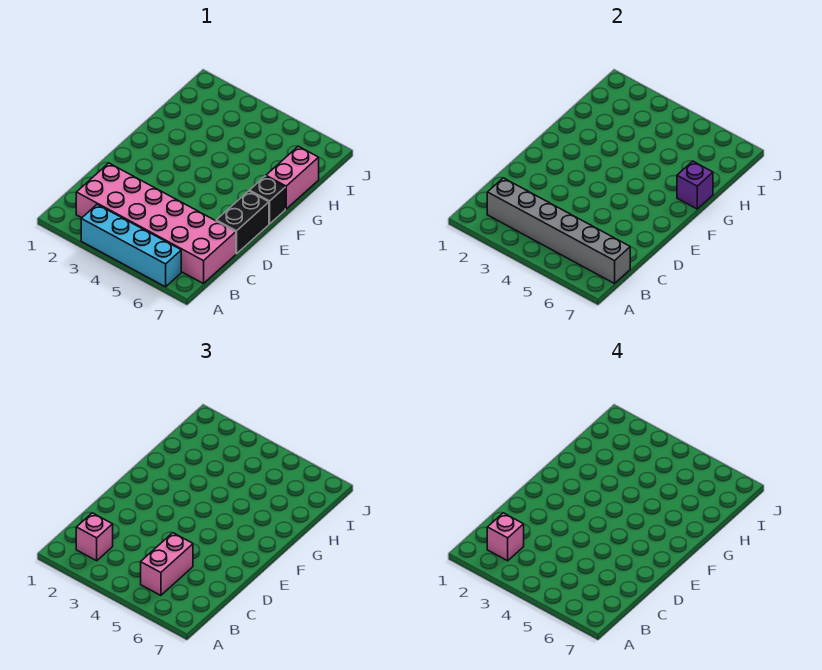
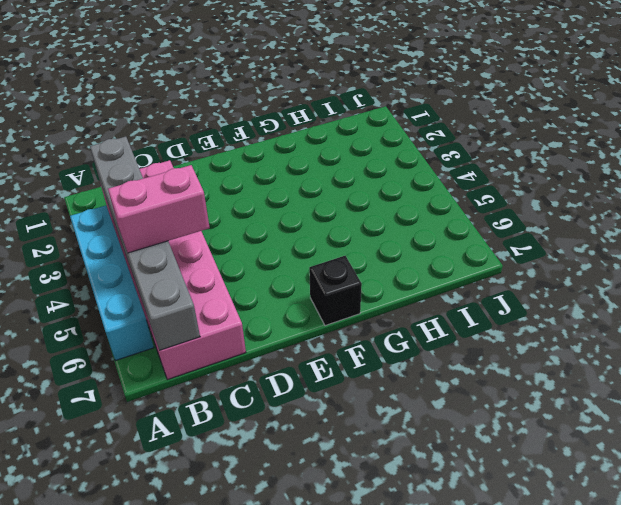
none -> black 1x2 brick [216,191,269,254]
none -> pink 1x2 brick [266,146,319,209]

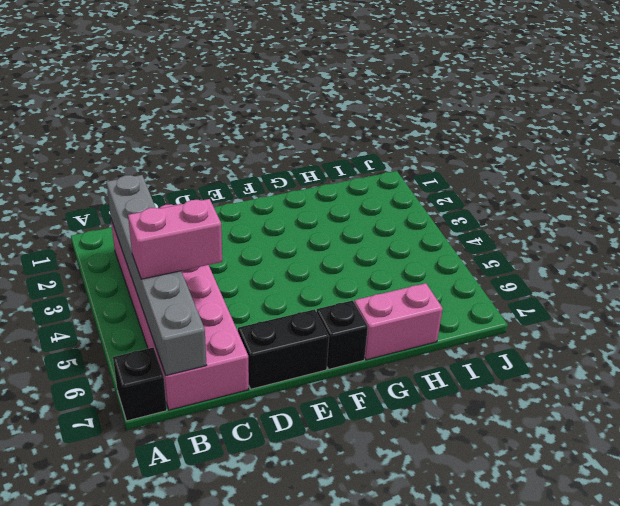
black 1x1 brick [113,348,167,421] -> none
none -> cyan 1x4 brick [81,205,181,287]
none -> purple 1x1 brick [677,161,713,209]

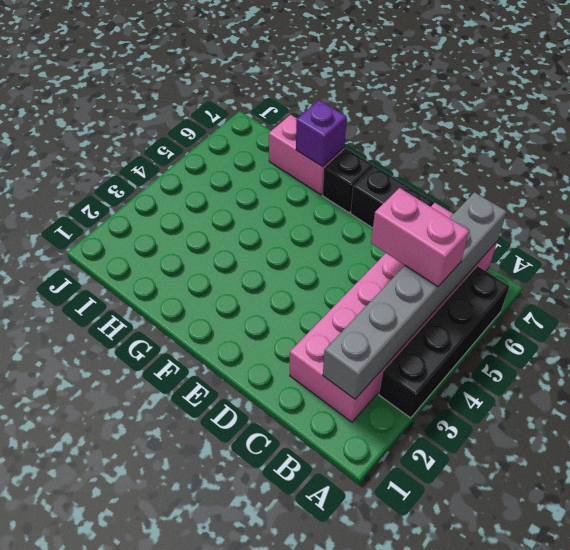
black 1x4 brick [379,266,510,418] -> cyan 1x4 brick [81,205,181,287]
none -> pink 1x1 brick [76,513,113,561]
none -> pink 1x1 brick [487,513,524,561]

